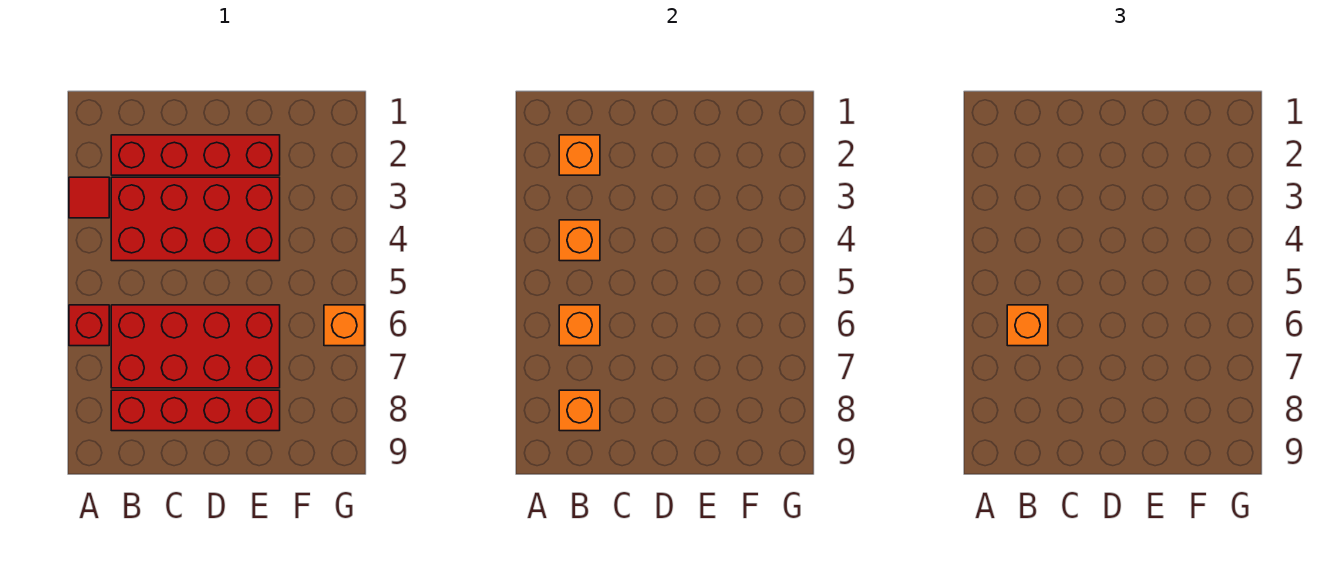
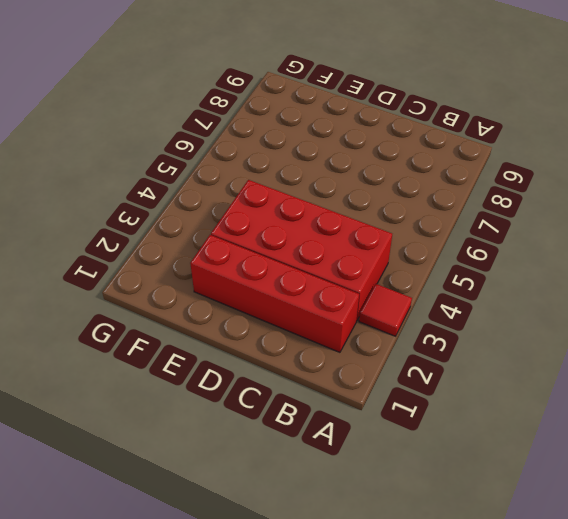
none -> red 1x1 brick [69,305,109,346]
none -> red 2x4 brick [111,305,280,388]
none -> red 1x4 brick [111,390,280,431]

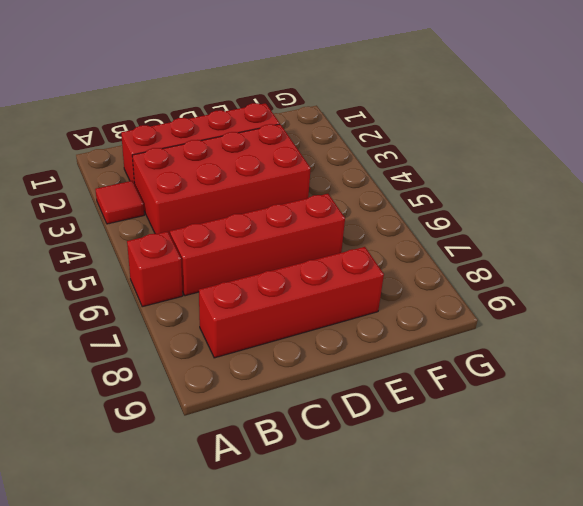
red 1x4 brick [170,194,345,296] -> red 2x4 brick [111,305,280,388]
none -> orange 1x1 brick [324,305,365,346]
none -> orange 1x1 brick [559,135,600,175]
none -> orange 1x1 brick [559,220,600,261]

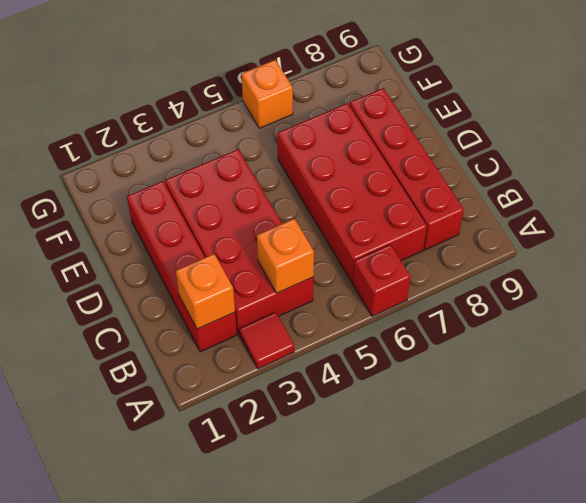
none -> orange 1x1 brick [559,305,600,346]
none -> orange 1x1 brick [559,390,600,431]
none -> orange 1x1 brick [1007,305,1048,346]

